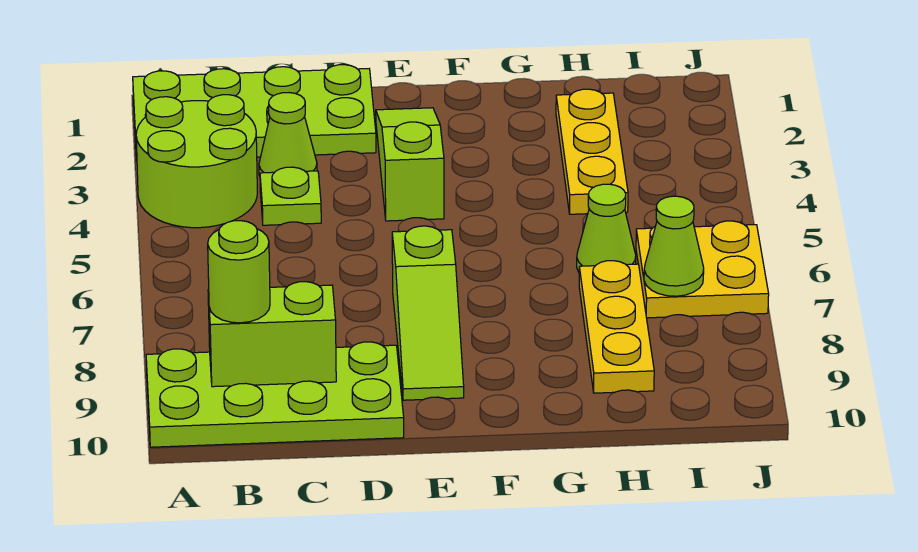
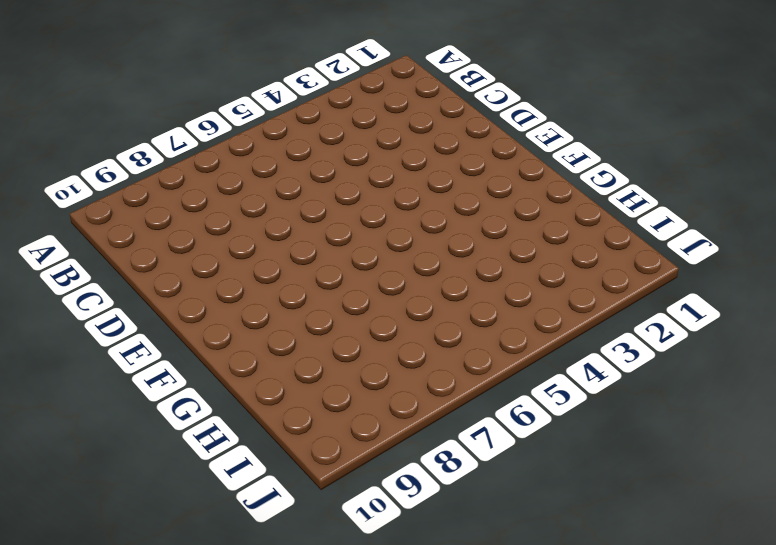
none -> lime 2x4 plate [133,65,376,161]
none -> lime 2x2 round brick [136,95,257,228]
none -> lime 2x4 plate [146,342,404,447]

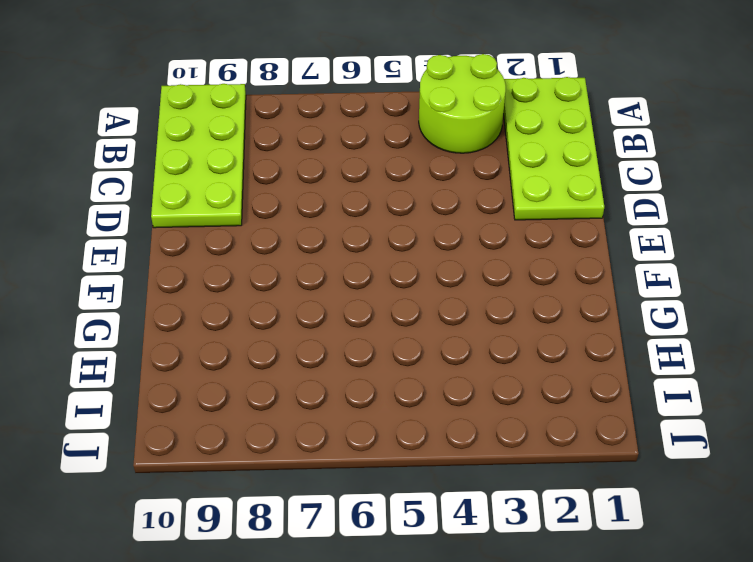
none -> lime 1x1 cone [259,93,317,176]
none -> lime 1x1 plate [260,167,321,225]
none -> lime 1x3 slope [376,108,444,221]

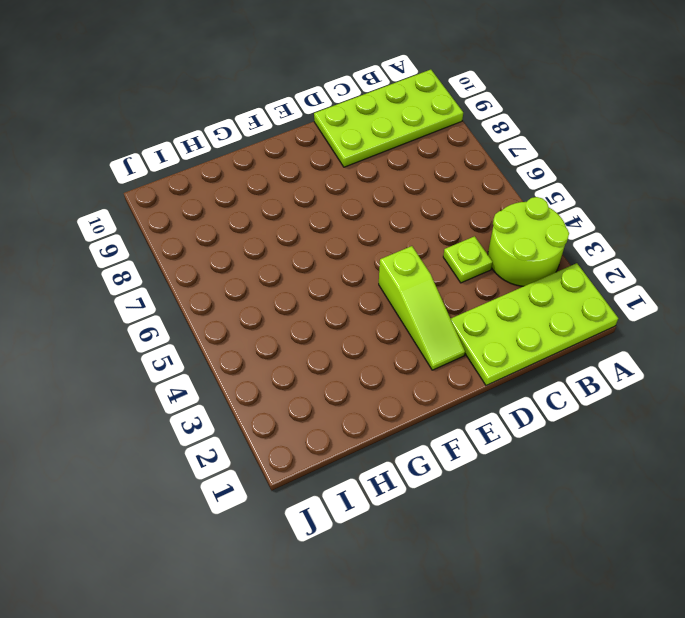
none -> lime 1x1 cone [259,93,317,176]
none -> lime 1x3 slope [392,226,464,400]
none -> yellow 1x3 plate [556,89,628,214]

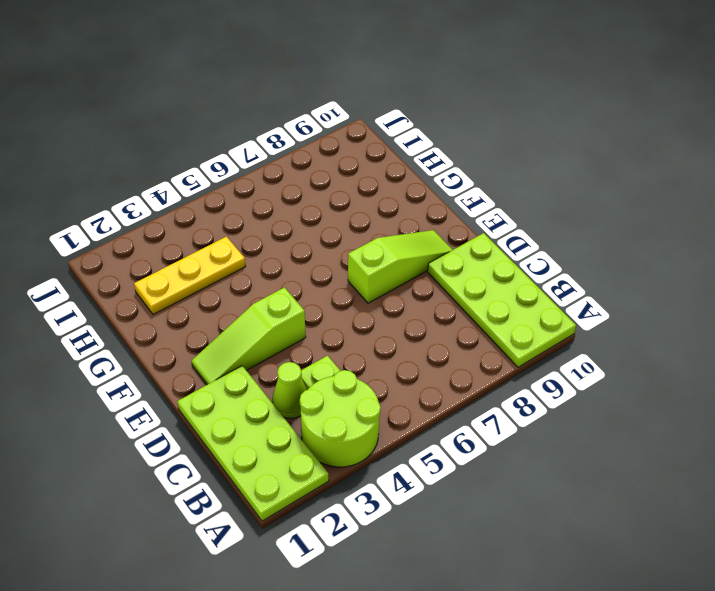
none -> lime 1x1 cone [577,184,636,272]
none -> yellow 1x3 plate [579,261,654,393]
none -> yellow 2x2 plate [636,221,769,318]

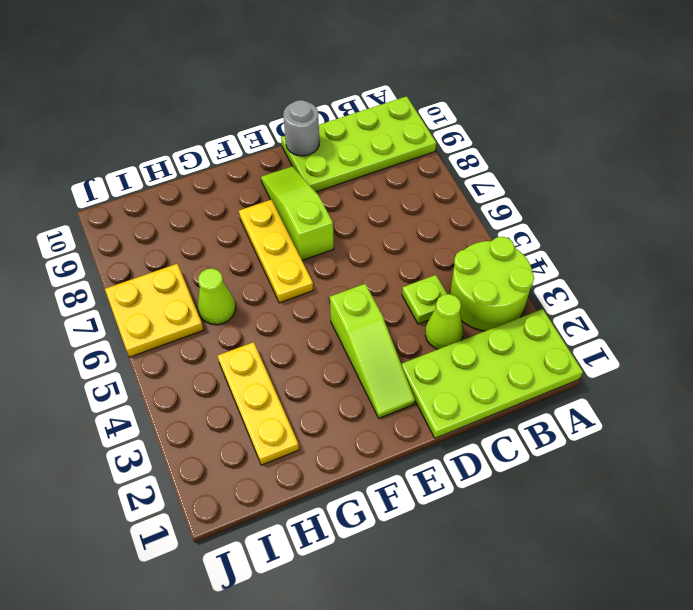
grey 1x1 round brick [283,100,320,156] -> none
yellow 1x3 plate [239,200,313,303] -> yellow 1x3 plate moved to [579,261,654,393]
none -> lime 1x2 brick [208,282,336,387]
none -> lime 1x1 cone [644,196,704,296]
none -> lime 1x1 round brick [208,221,270,323]

